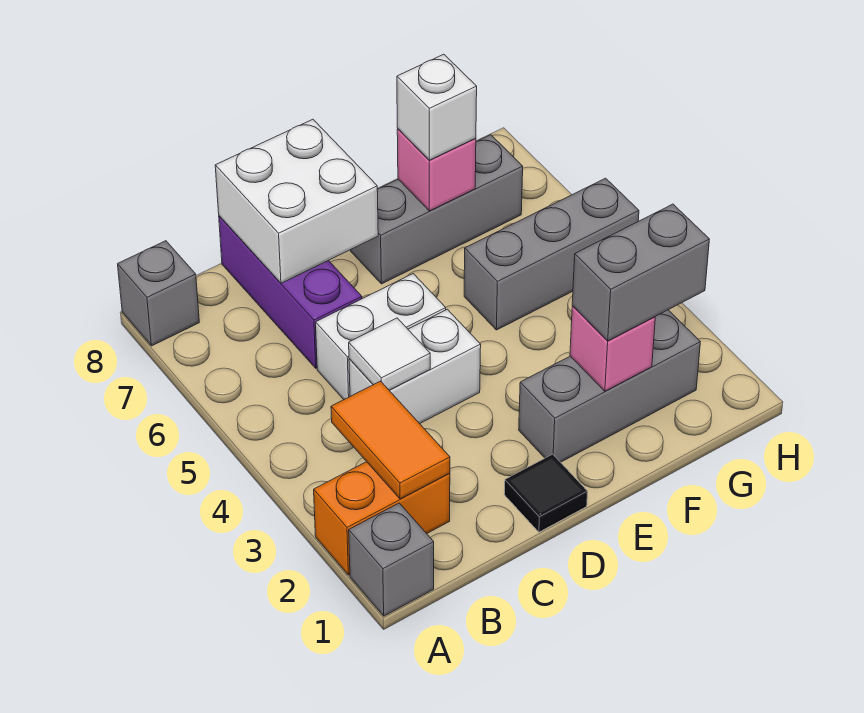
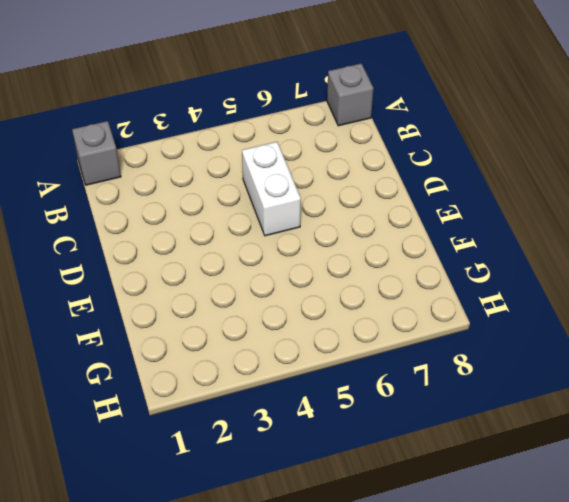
none -> orange 1x2 brick [314,462,450,575]
none -> white 1x2 brick [349,309,481,424]
none -> purple 1x3 brick [219,216,362,368]

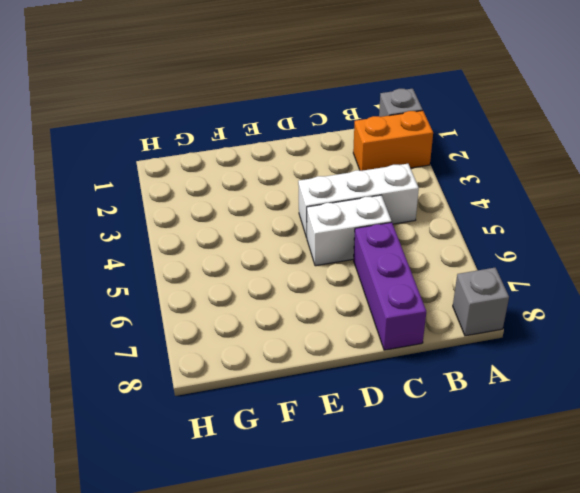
white 1x3 brick [298,164,419,238] -> white 1x2 brick [349,309,481,424]
none -> black 1x1 tile [504,454,588,532]
none -> grey 1x3 brick [519,310,700,462]
none -> grey 1x3 brick [351,135,523,284]

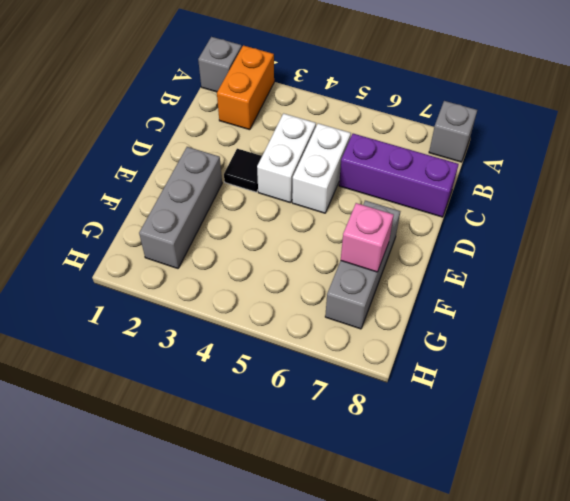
black 1x1 tile [224,149,262,192] -> black 1x1 tile moved to [504,454,588,532]
none -> grey 1x3 brick [464,178,639,330]
none -> orange 1x2 tile [331,381,450,499]
none -> white 1x1 tile [349,318,430,390]

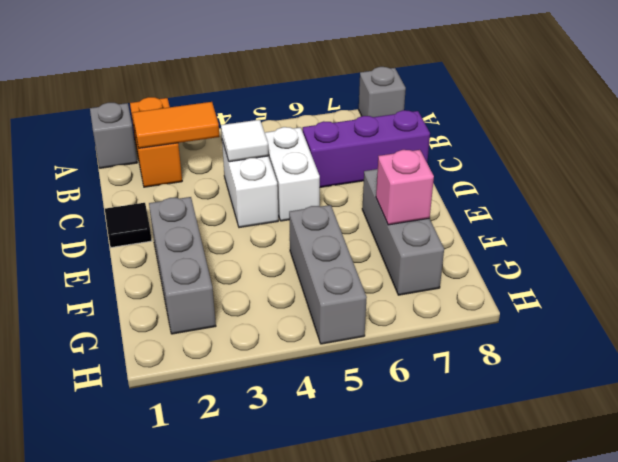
none -> white 2x2 brick [215,119,378,283]
none -> pink 1x1 brick [570,306,655,391]
none -> grey 1x2 brick [572,204,709,341]

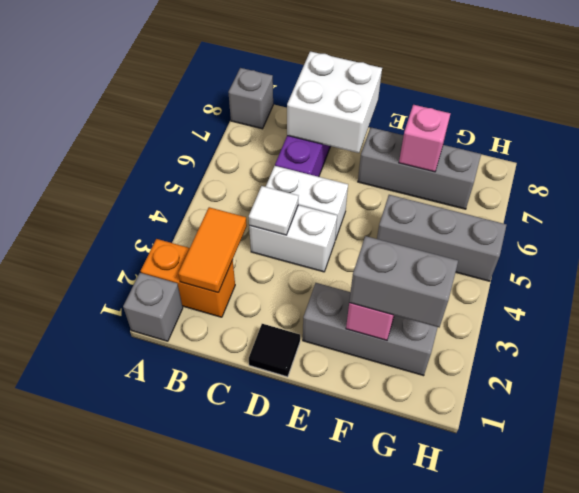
none -> white 1x1 brick [397,54,477,160]

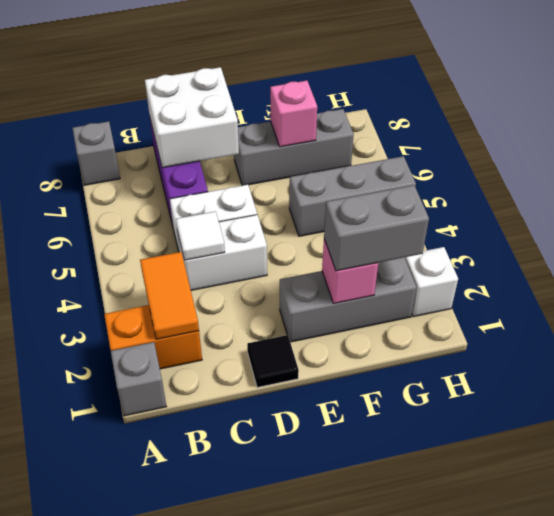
white 1x1 brick [405,247,458,317] -> white 1x1 brick moved to [397,54,477,160]

